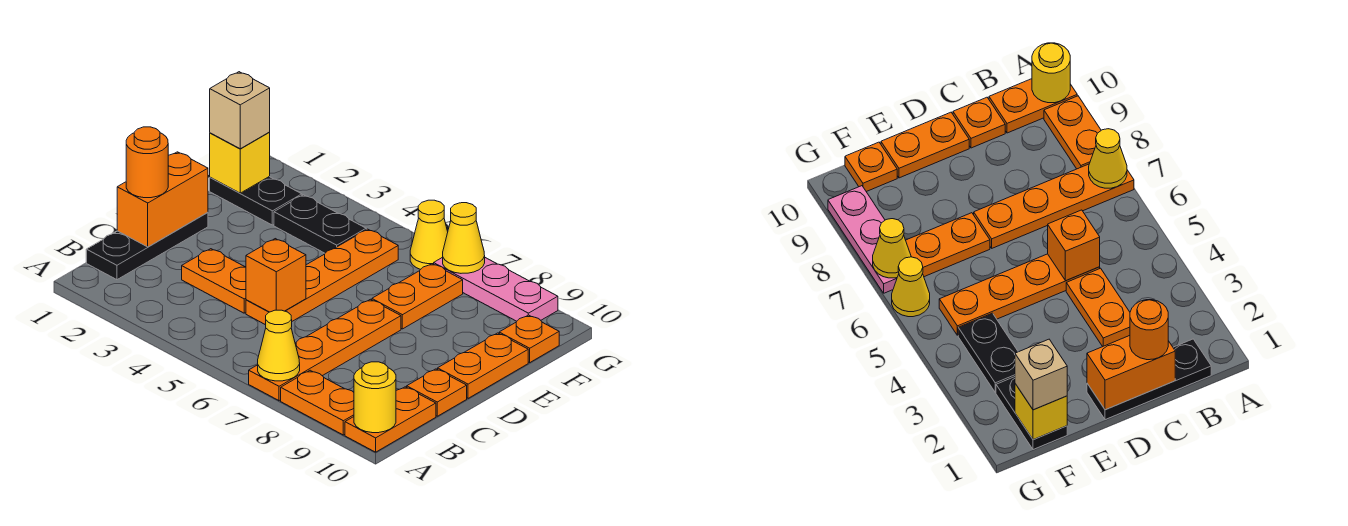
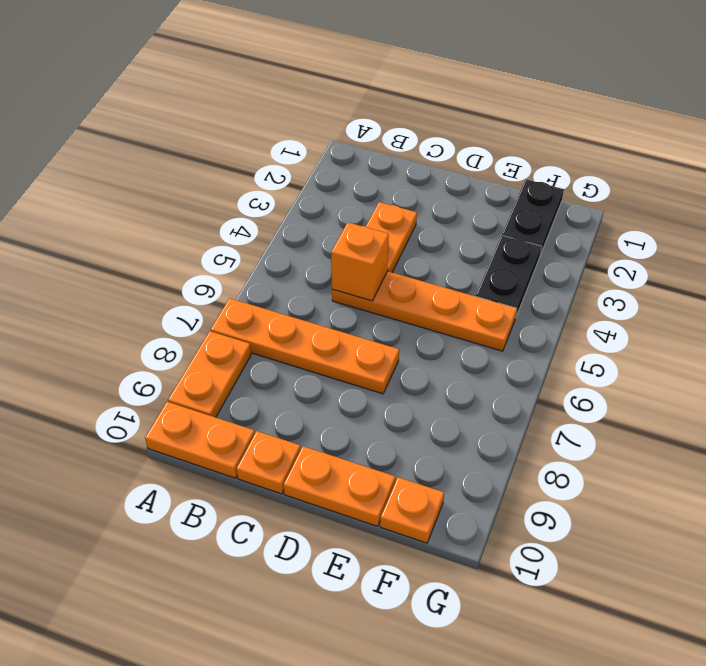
none -> black 1x3 plate [86,212,208,280]
none -> orange 1x2 plate [372,264,463,329]
none -> yellow 1x1 cone [410,200,448,269]

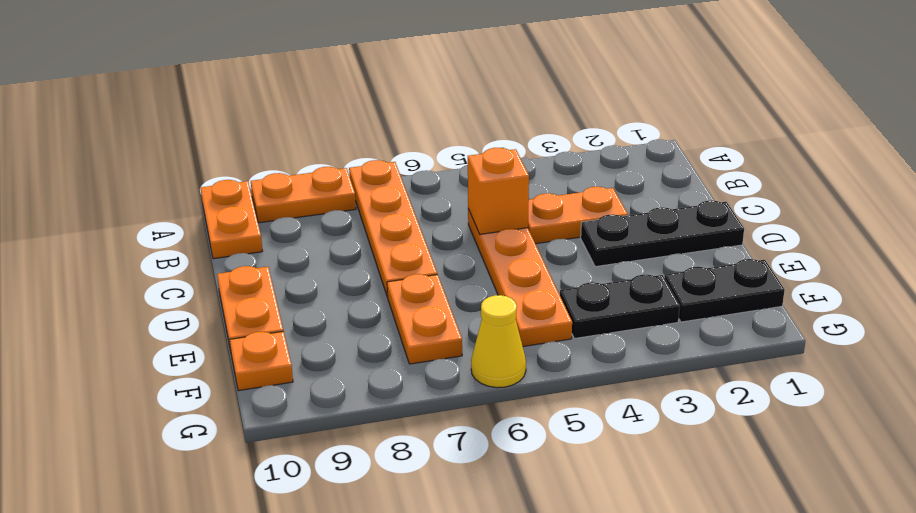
black 1x3 plate [581,200,744,267] -> black 1x3 plate turned to [86,212,208,280]
none -> orange 1x1 plate [407,369,467,416]
none -> pink 1x3 plate [434,257,558,321]
none -> yellow 1x1 cone [258,310,300,381]

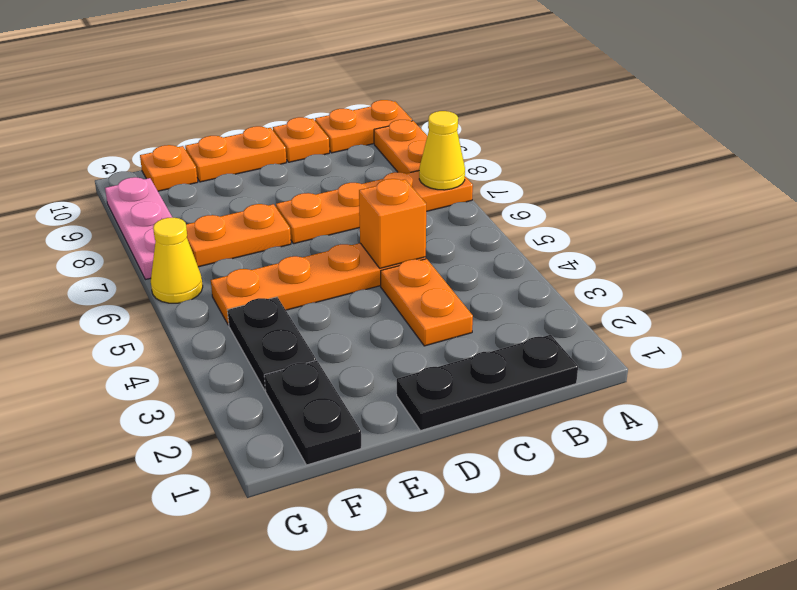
none -> yellow 1x1 round brick [354,362,396,433]
none -> orange 1x2 brick [117,152,208,247]
none -> yellow 1x1 brick [210,133,270,193]

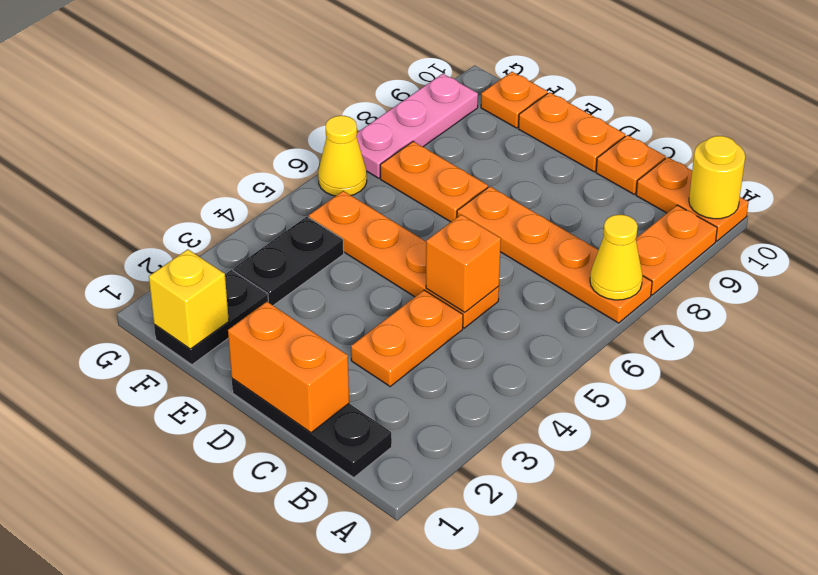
none -> yellow 1x1 cone [443,203,485,273]
none -> orange 1x1 round brick [126,127,168,198]
none -> tan 1x1 brick [210,72,270,149]

